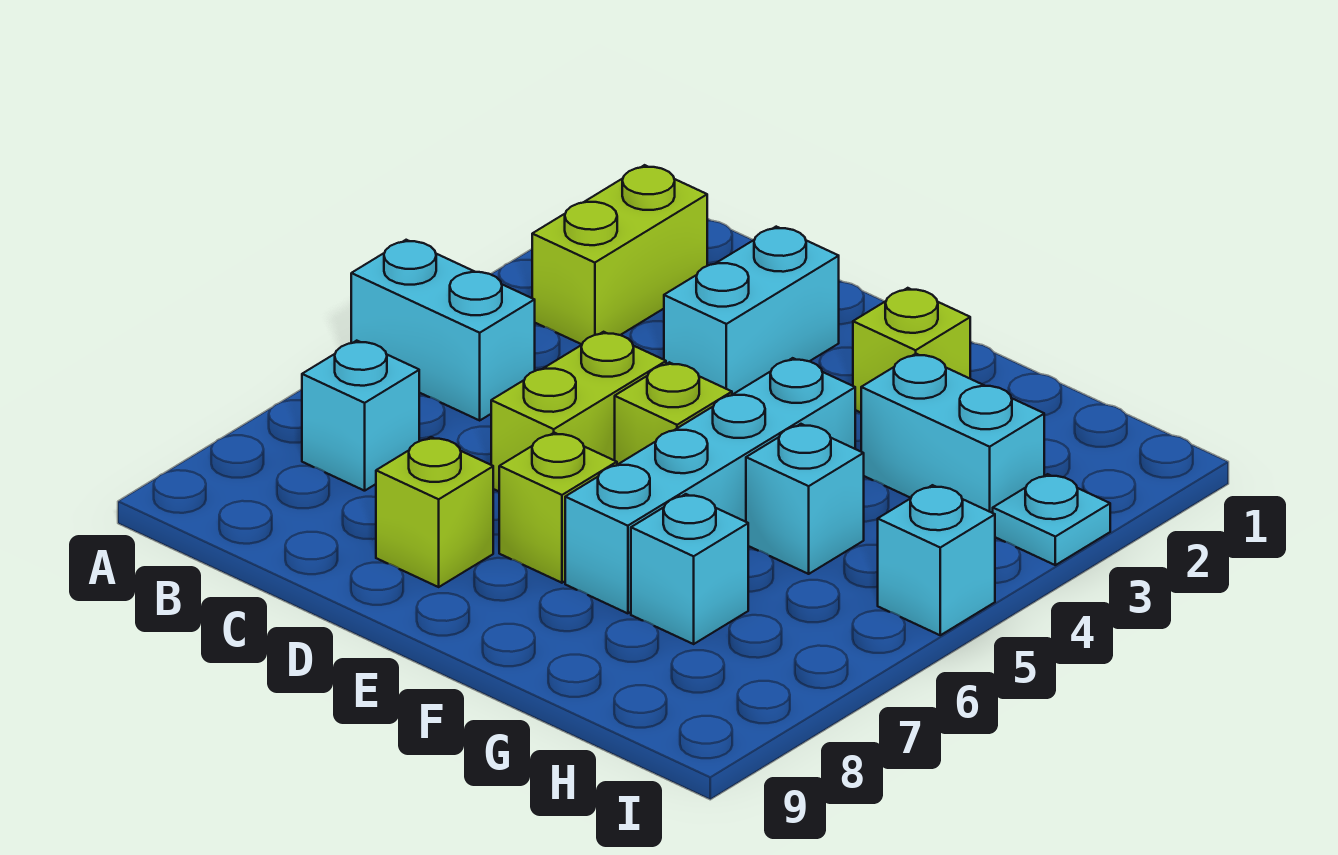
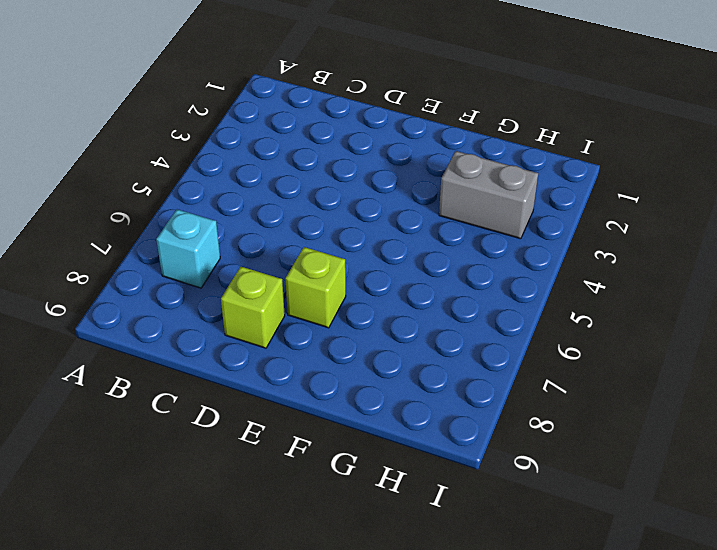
grey 1x2 brick [439,151,538,239] -> cyan 1x2 brick [861,354,1044,513]
none -> cyan 1x2 brick [351,240,535,420]
none -> lime 1x2 brick [532,165,707,344]
none -> cyan 1x2 brick [664,227,839,395]

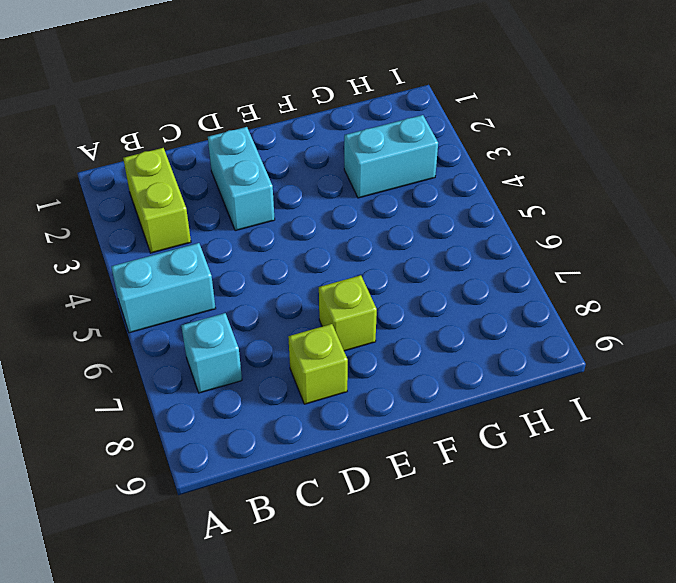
none -> lime 1x2 brick [491,332,666,491]
none -> lime 1x1 brick [615,362,732,465]
none -> lime 1x1 brick [853,288,970,413]

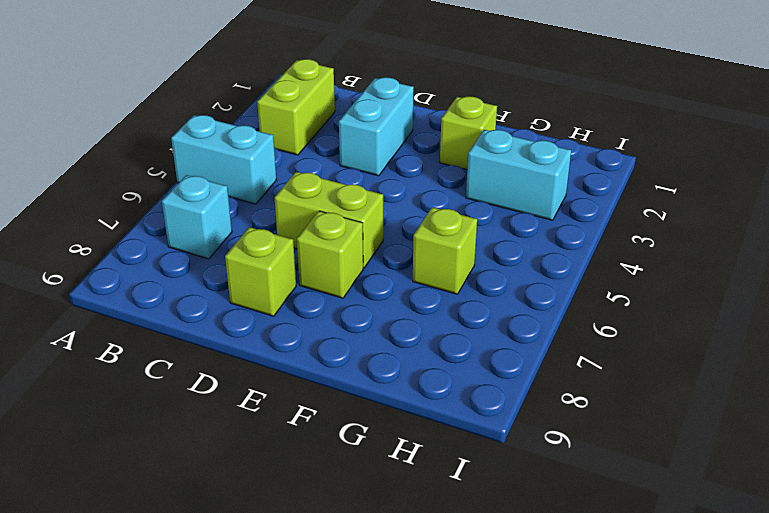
lime 1x2 brick [275,172,383,268] -> lime 1x2 brick turned to [491,332,666,491]
lime 1x1 brick [413,207,477,294] -> lime 1x1 brick moved to [615,362,732,465]
none -> cyan 1x4 brick [565,358,855,613]
none -> cyan 1x1 brick [746,424,864,574]
none -> cyan 1x1 brick [631,494,748,644]

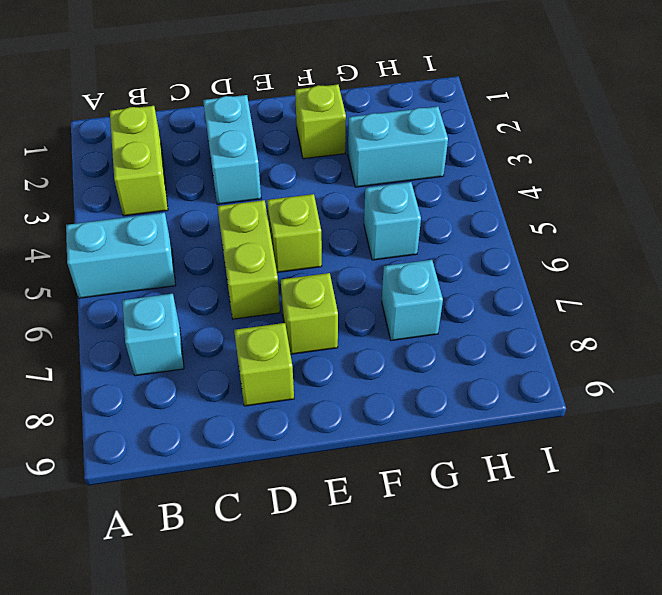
none -> cyan 1x4 brick [565,358,855,613]
none -> cyan 1x1 plate [993,474,1110,565]
none -> cyan 1x1 brick [878,485,995,635]

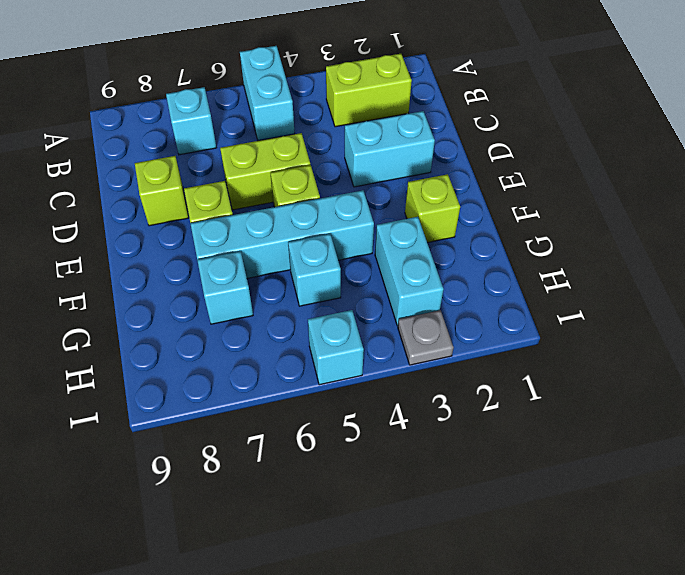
grey 1x1 plate [398,310,454,365] -> cyan 1x1 plate [993,474,1110,565]

